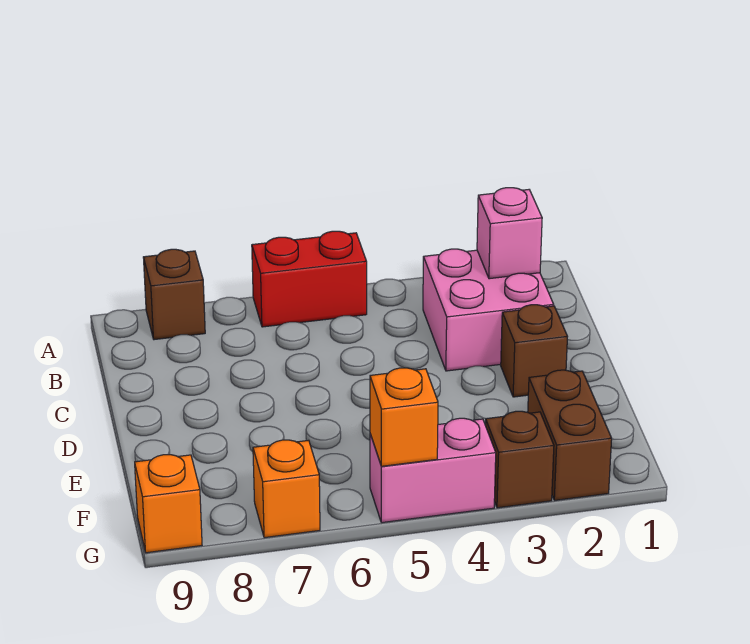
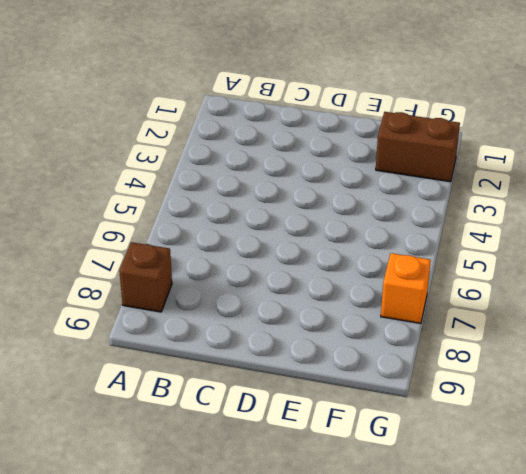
none -> red 1x2 brick [252,231,367,327]
none -> pink 2x2 brick [423,249,554,371]

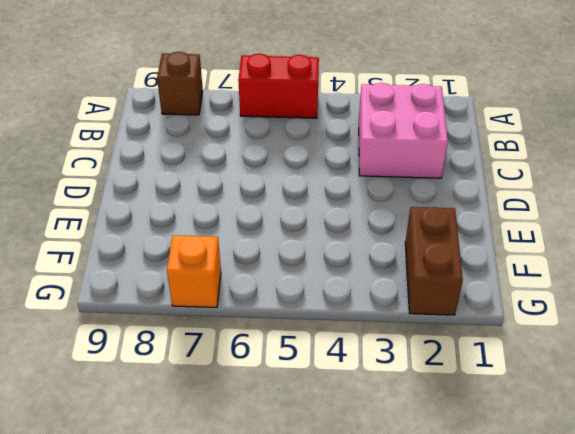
none -> brown 1x1 brick [501,305,568,397]
none -> brown 1x1 brick [485,411,554,508]

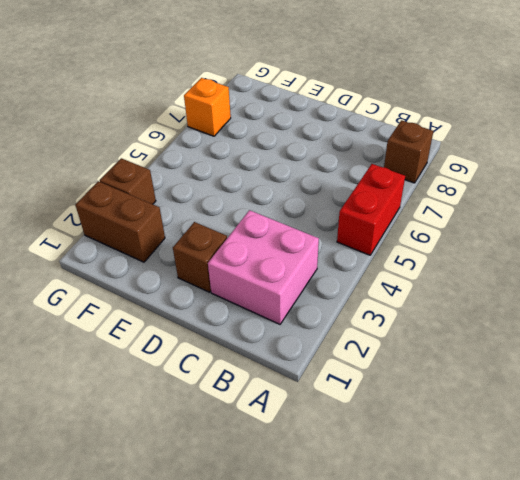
none -> pink 1x2 brick [370,418,496,523]
none -> orange 1x1 brick [135,455,202,553]

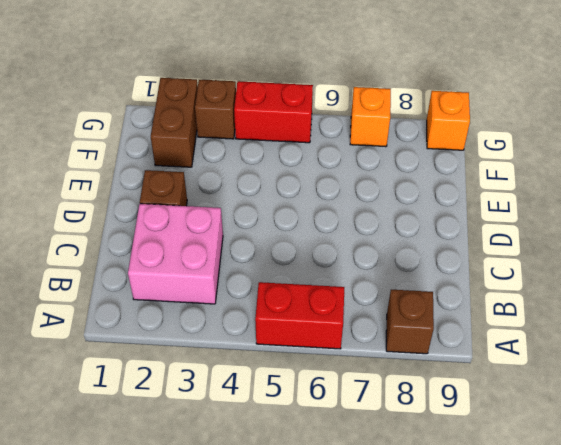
red 1x2 brick [234,81,313,143] -> pink 1x2 brick [370,418,496,523]
none -> pink 1x1 brick [477,188,542,279]
none -> orange 1x1 brick [370,368,438,466]

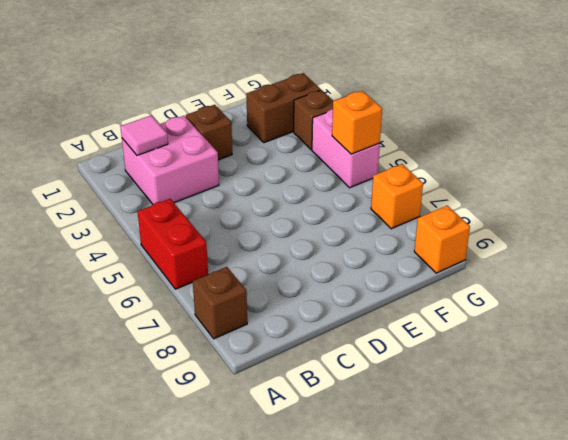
pink 1x1 tile [120,115,168,155] -> pink 1x1 brick [477,188,542,279]

